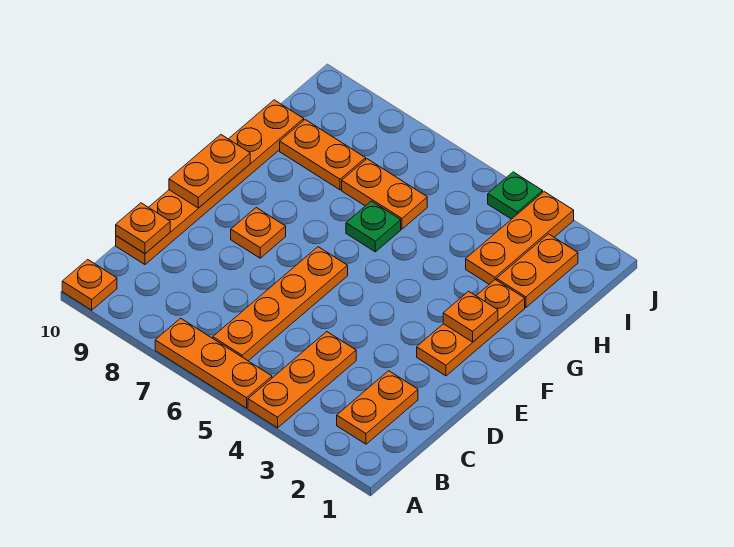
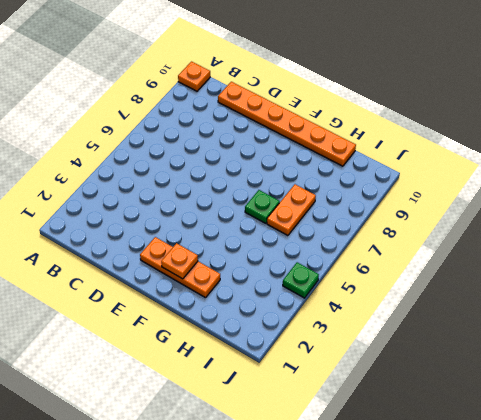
none -> orange 1x3 plate [248,332,356,428]
none -> orange 1x3 plate [155,318,272,408]
none -> orange 1x2 plate [337,371,418,444]

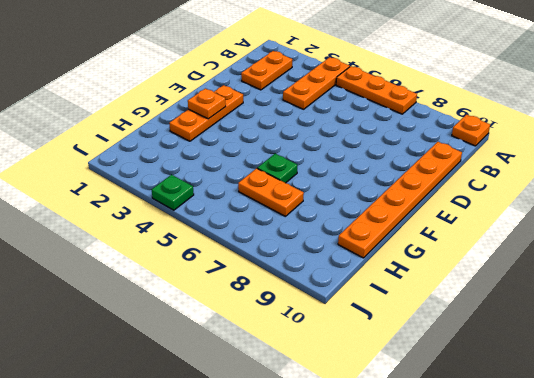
none -> orange 1x4 plate [213,247,348,361]
none -> orange 1x1 plate [231,208,286,258]
none -> orange 1x2 plate [496,234,578,307]

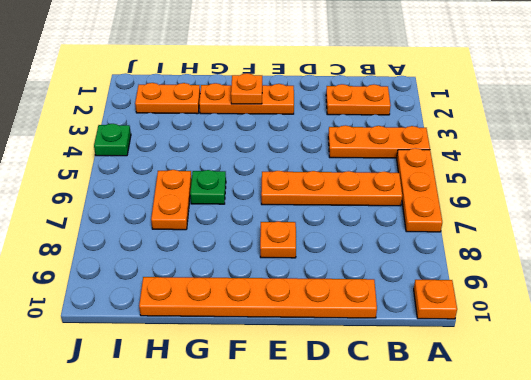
none -> orange 1x3 plate [466,192,574,284]
none -> orange 1x2 plate [280,120,366,190]
none -> orange 1x1 plate [116,203,170,254]

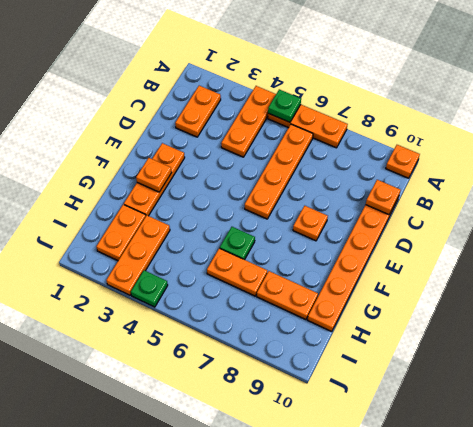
green 1x1 plate [268,89,301,122] -> none
none -> orange 1x2 plate [169,135,250,208]

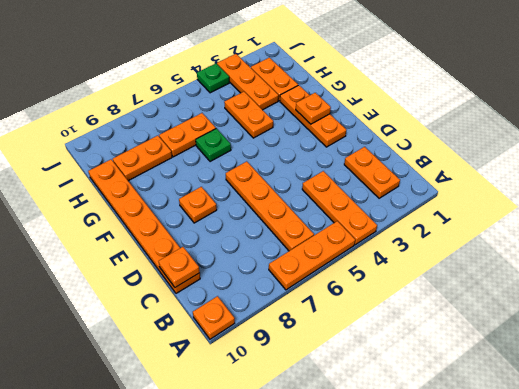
orange 1x2 plate [224,92,273,138] -> orange 1x2 plate moved to [169,135,250,208]

